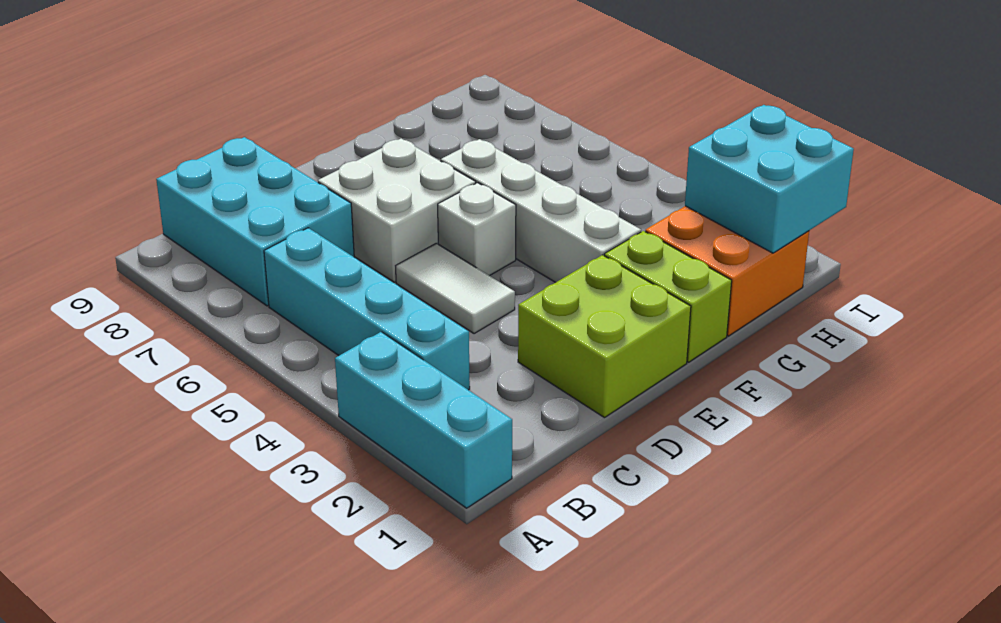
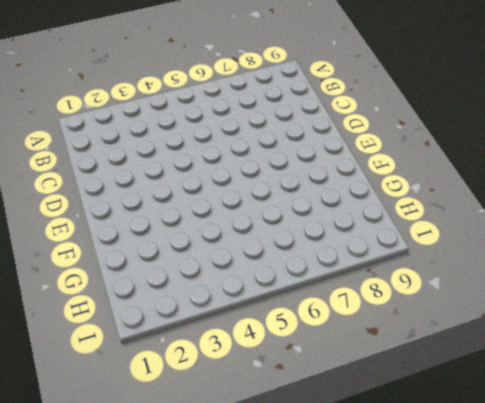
none -> cyan 1x3 brick [335,332,512,508]
none -> cyan 1x4 brick [264,228,470,390]

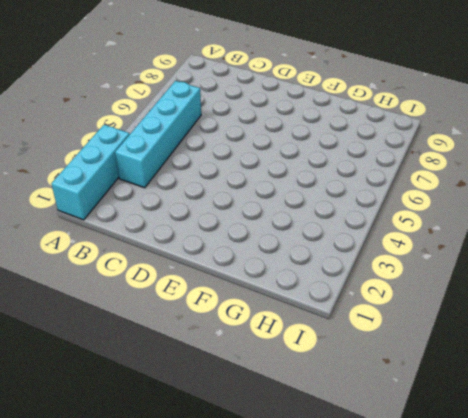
none -> cyan 2x3 brick [156,137,354,306]
none -> lime 2x2 brick [518,255,691,418]

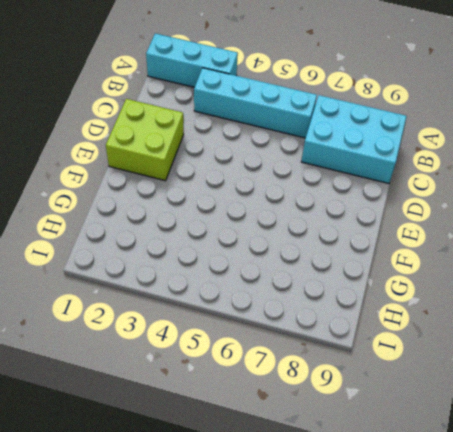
none -> white 1x2 tile [396,243,515,334]
none -> white 2x2 brick [318,138,476,282]

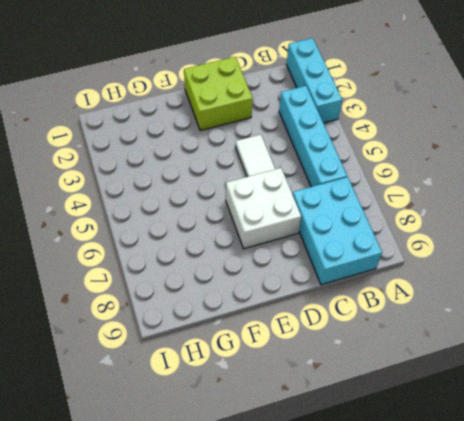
none -> white 1x1 brick [438,183,516,276]
none -> lime 1x2 brick [604,231,732,362]

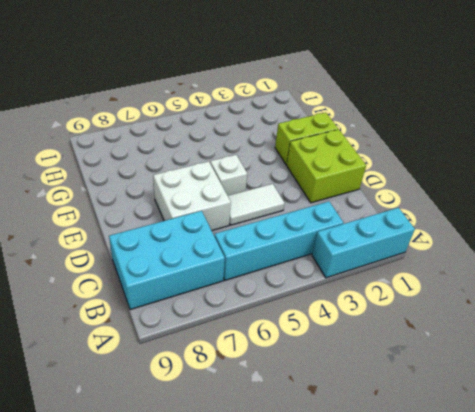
none -> white 1x4 brick [441,139,641,282]
none -> orange 2x2 brick [645,206,809,336]

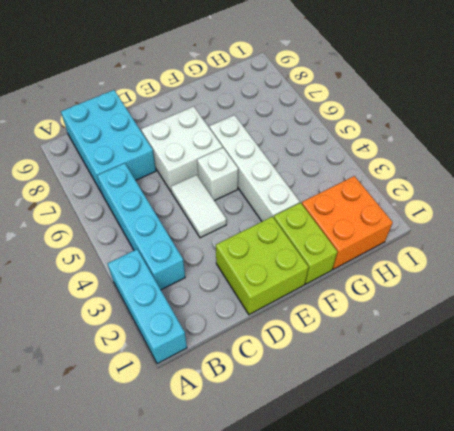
none -> cyan 2x2 brick [685,105,854,253]

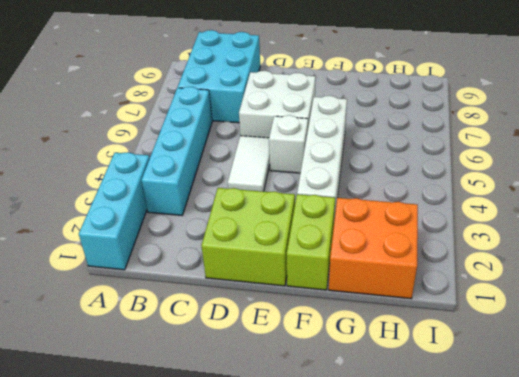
none -> cyan 2x2 brick [685,105,854,253]

